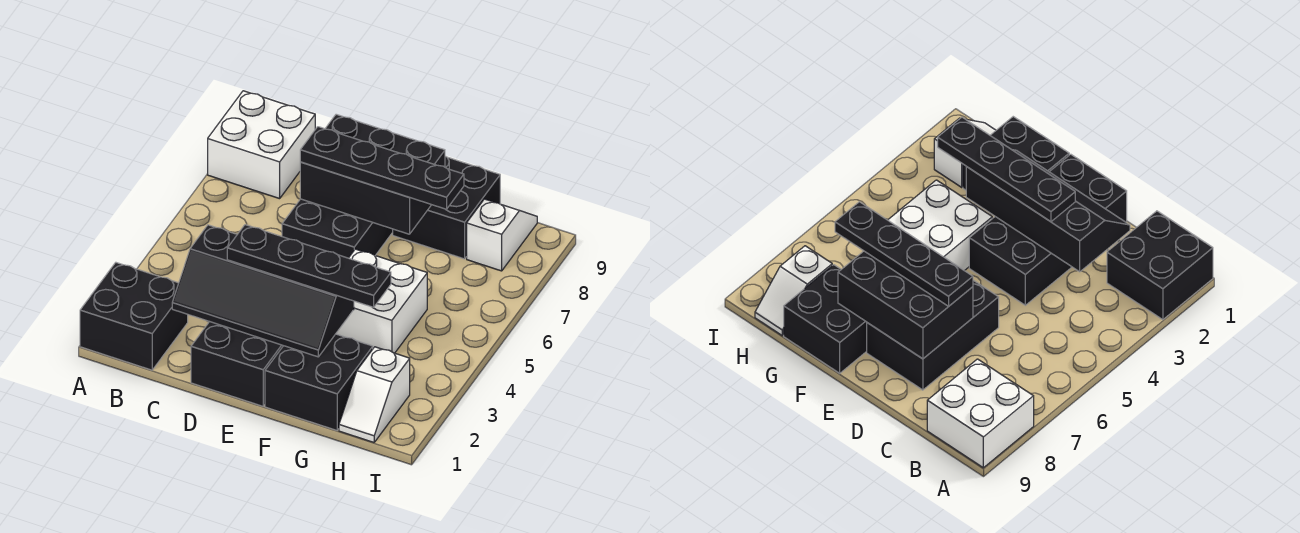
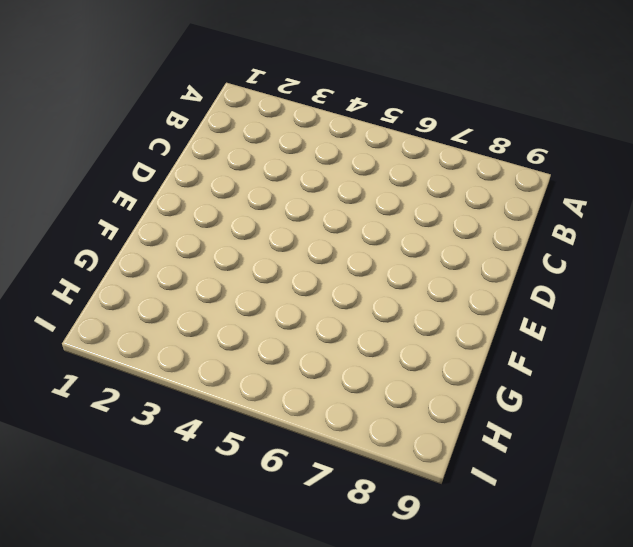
none -> black 2x2 brick [80,263,188,370]
none -> white 2x2 brick [208,91,315,199]
none -> black 2x4 brick [191,322,283,406]

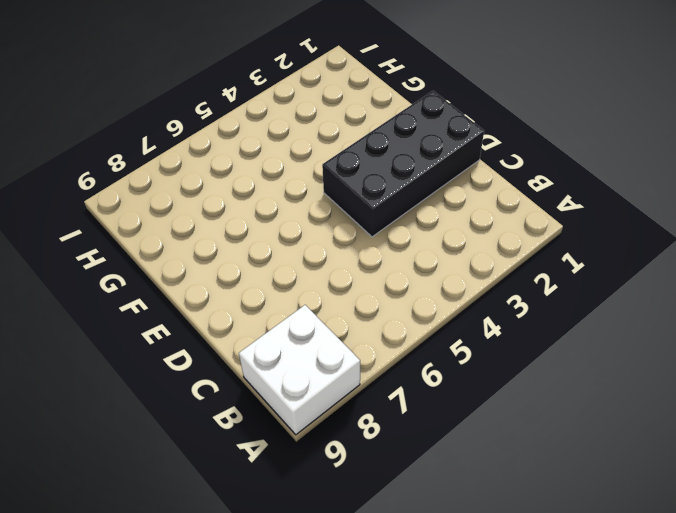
none -> black 2x2 brick [80,263,188,370]
none -> black 2x3 brick [282,199,393,258]
none -> black 2x2 brick [265,334,373,430]

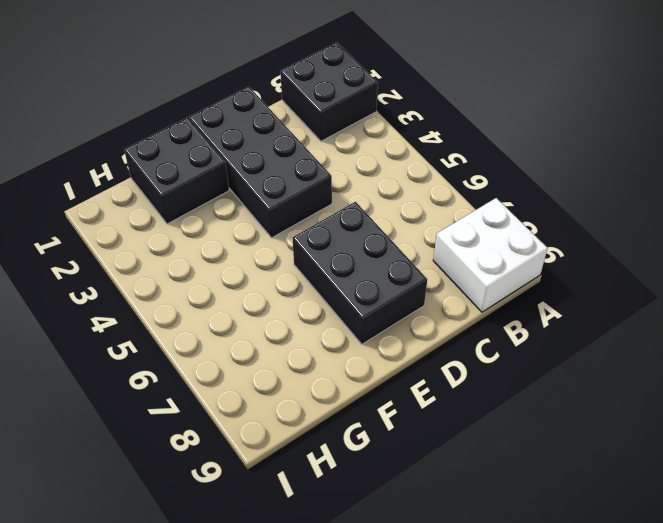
none -> white 2x2 brick [336,249,427,353]
none -> black 2x2 brick [393,156,500,259]
none -> white 1x2 slope [339,347,410,442]

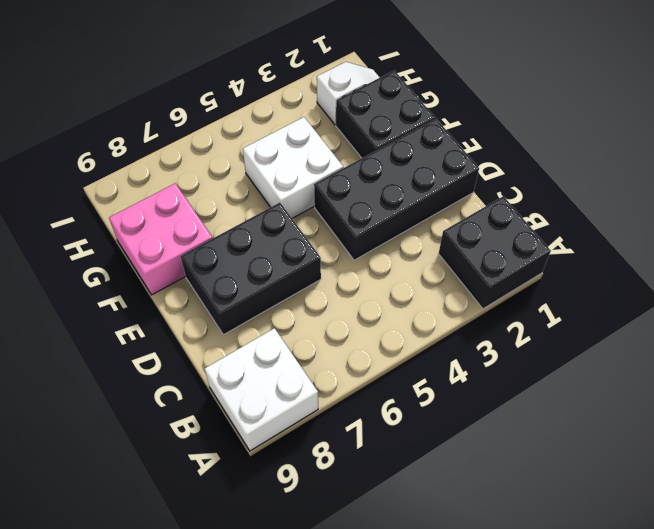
pink 2x2 brick [109,183,213,295] -> black 2x2 brick [393,156,500,259]
none -> white 1x2 slope [467,199,537,271]
none -> black 2x4 slope [172,225,354,357]
none -> black 2x3 brick [300,114,445,234]

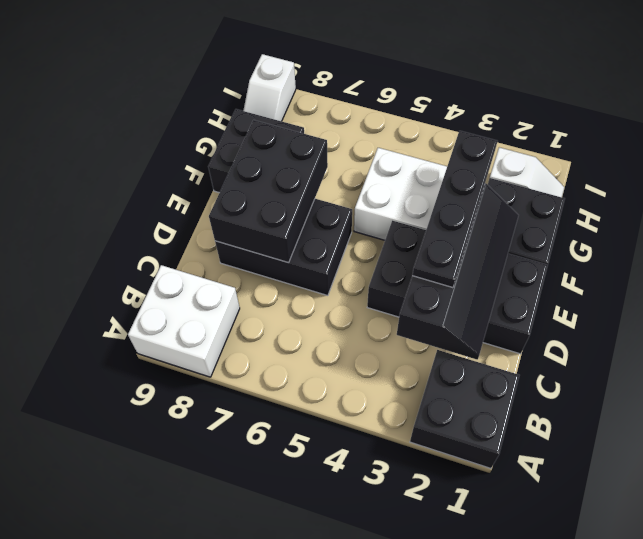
white 1x2 slope [243,54,296,121] -> white 1x2 slope turned to [467,199,537,271]
none -> black 1x4 plate [300,127,464,209]

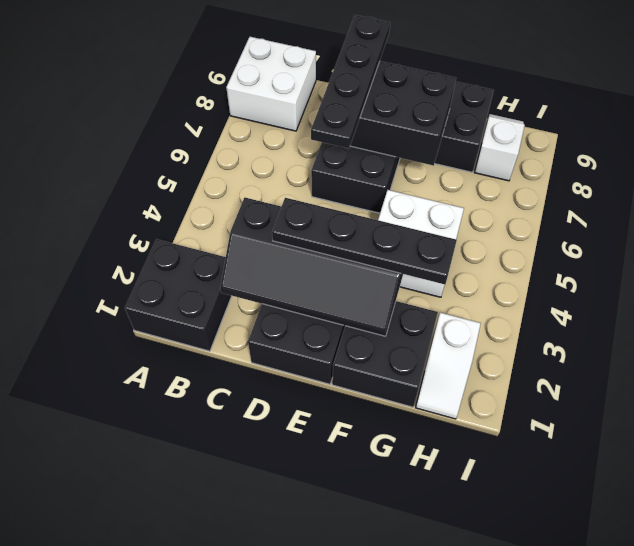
black 1x4 plate [311,15,390,148] -> black 1x4 plate turned to [300,127,464,209]

